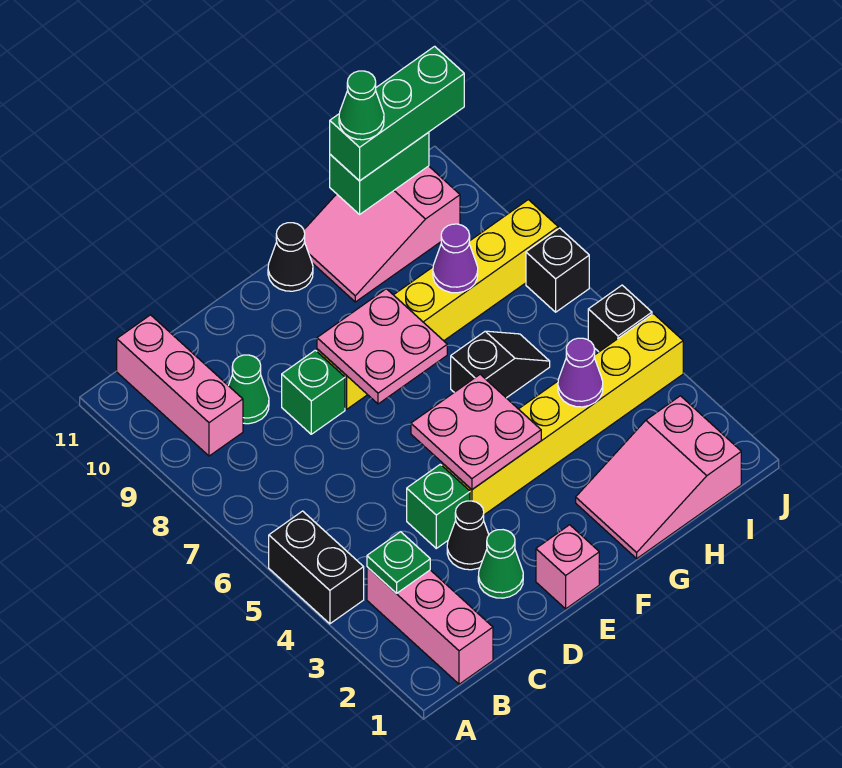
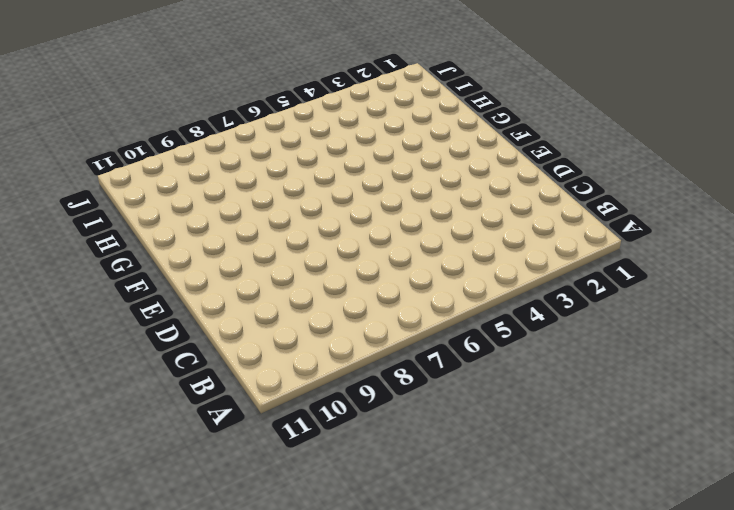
none -> black 1x2 brick [269,511,364,624]
none -> pink 1x3 brick [367,567,493,684]
none -> pink 1x3 brick [117,315,243,456]

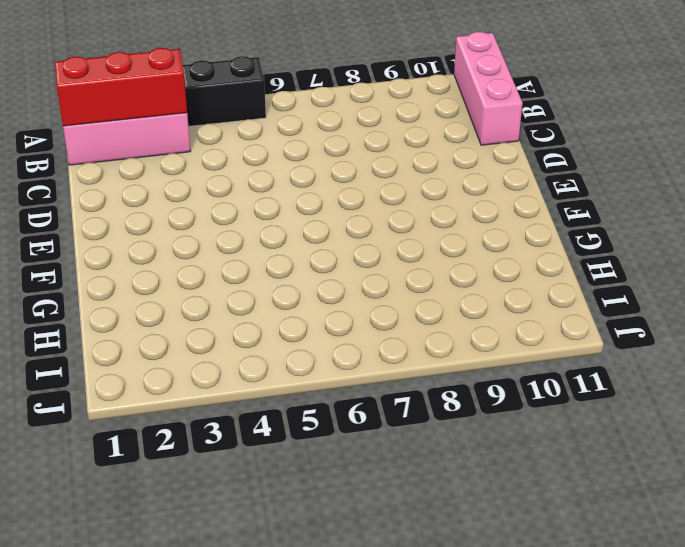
pink 1x3 brick [454,32,522,145] -> pink 1x3 brick turned to [117,315,243,456]
red 1x3 brick [55,48,187,126] -> green 1x1 plate [367,532,430,593]
none -> green 1x1 cone [228,355,269,424]
none -> green 1x1 cone [478,530,523,598]
none -> black 1x1 cone [447,501,489,570]

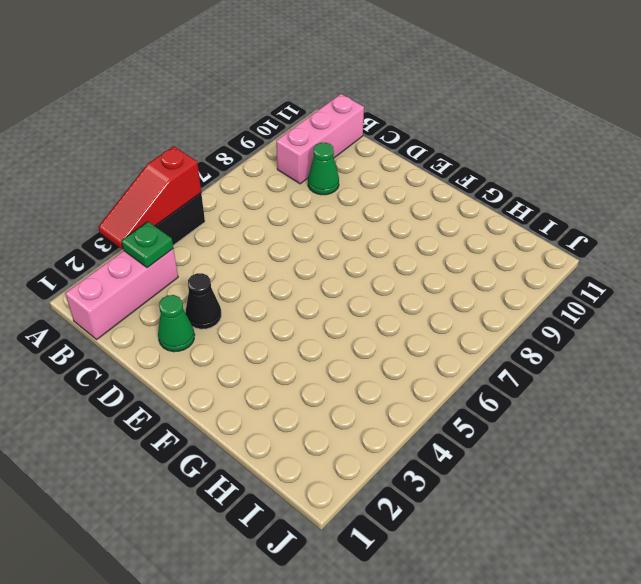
red 1x3 slope [98,146,201,249] -> none
none -> green 1x1 brick [407,464,470,548]
none -> green 1x1 brick [282,350,345,434]
none -> pink 1x1 brick [536,525,599,609]

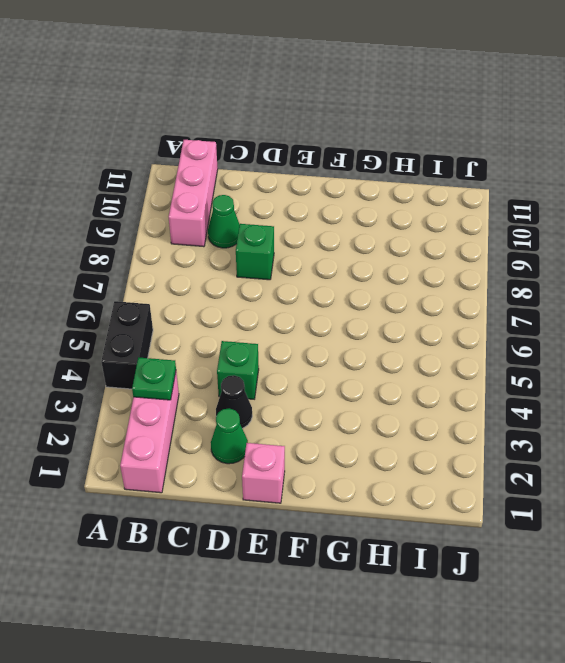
none -> yellow 1x6 brick [442,314,683,515]
none -> yellow 1x6 brick [317,200,558,409]
none -> black 1x1 cone [268,223,313,291]

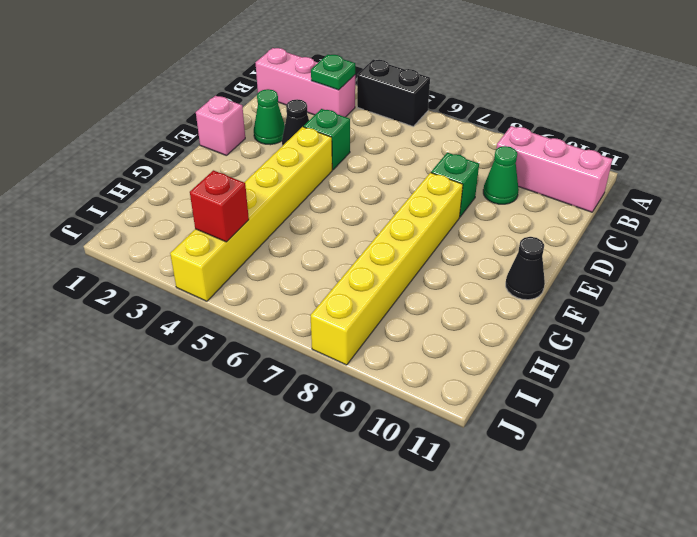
red 1x1 brick [190,170,249,242] -> none
none -> pink 2x3 slope [576,396,741,558]
none -> black 1x2 slope [451,331,550,398]
none -> pink 2x3 slope [304,166,460,302]

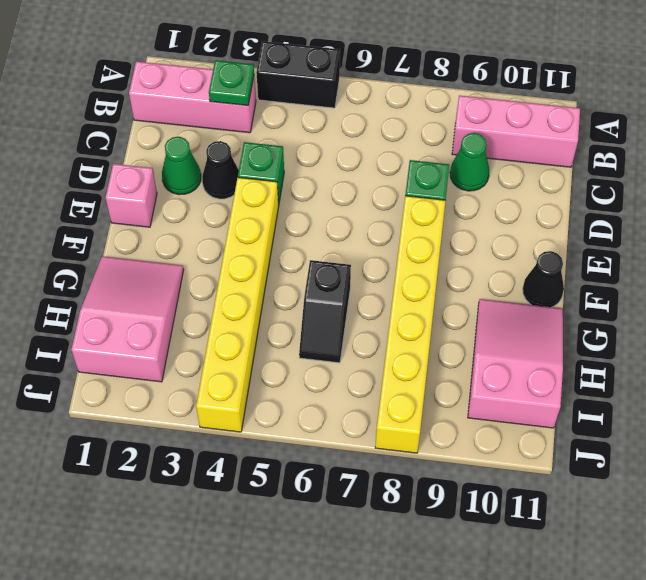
none -> black 1x1 brick [588,285,652,352]
none -> black 1x1 brick [526,228,589,312]
none -> pink 2x2 plate [411,374,541,489]

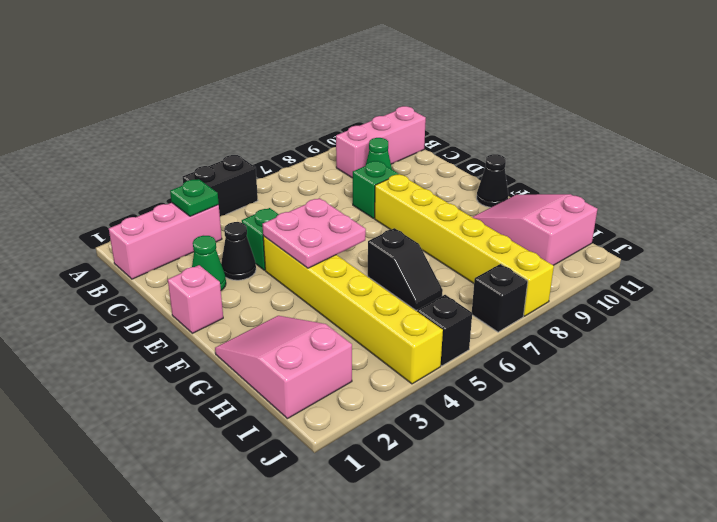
none -> pink 2x2 plate [317,289,447,404]
none -> purple 1x1 cone [558,338,603,407]
none -> purple 1x1 cone [433,224,478,293]

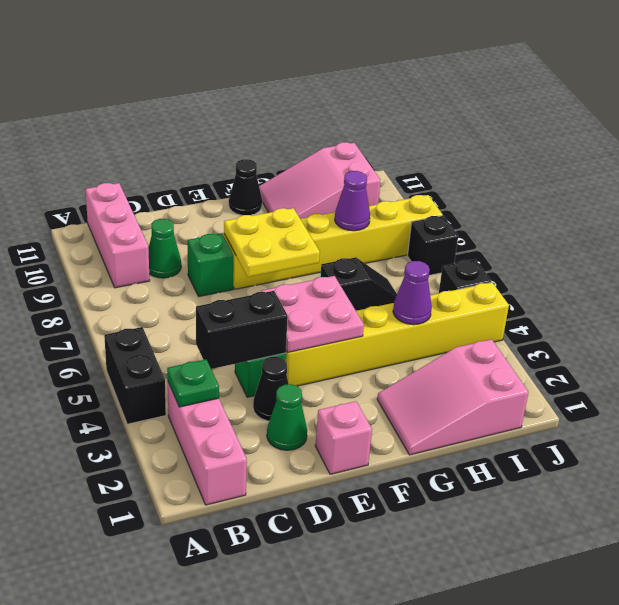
black 1x2 brick [196,291,288,369] -> none
yellow 2x2 plate [224,208,320,277] -> pink 2x2 plate [317,289,447,404]
none -> green 1x2 brick [330,132,429,214]
none -> green 1x3 brick [330,46,464,181]
none -> green 1x1 cone [339,71,384,140]

